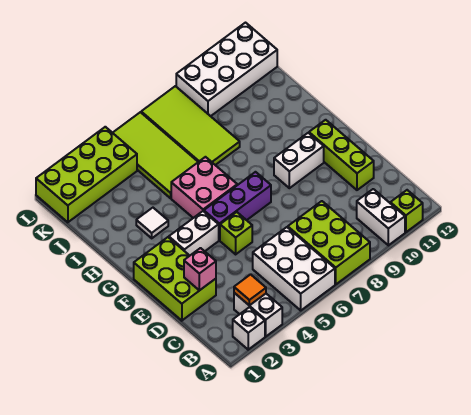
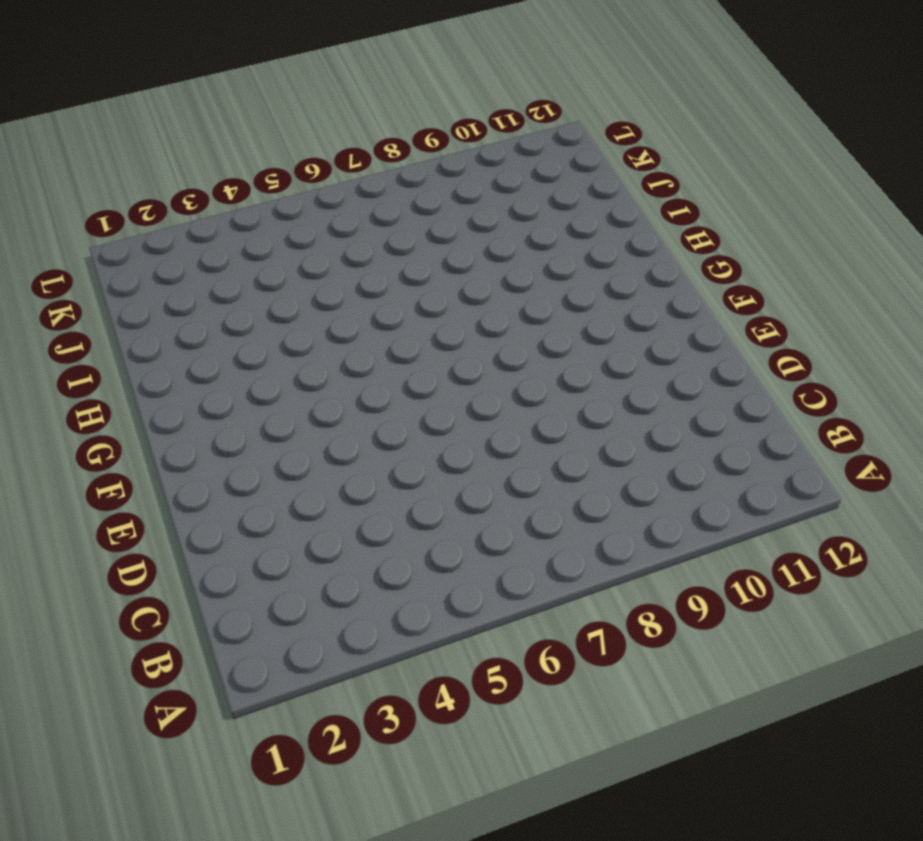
none -> white 1x1 brick [233,307,265,350]
none -> white 1x2 brick [234,293,282,336]
none -> white 2x3 brick [253,227,335,310]

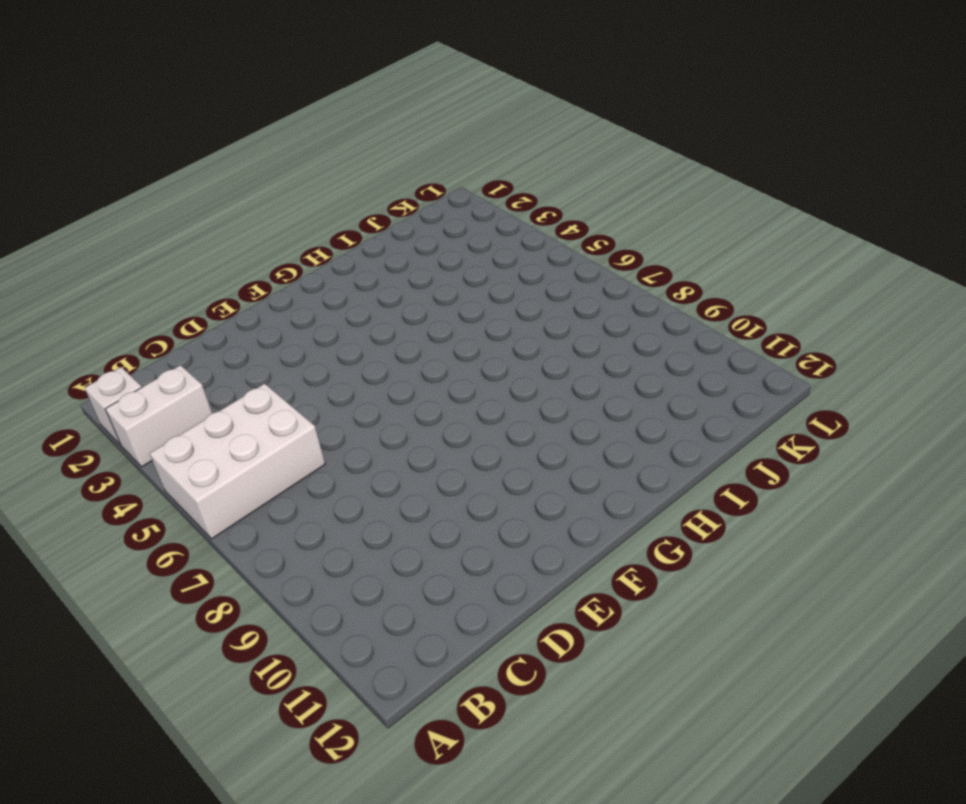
none -> lime 2x3 brick [288,201,370,284]
none -> white 1x2 brick [357,189,405,245]
none -> lime 1x1 brick [390,190,423,232]

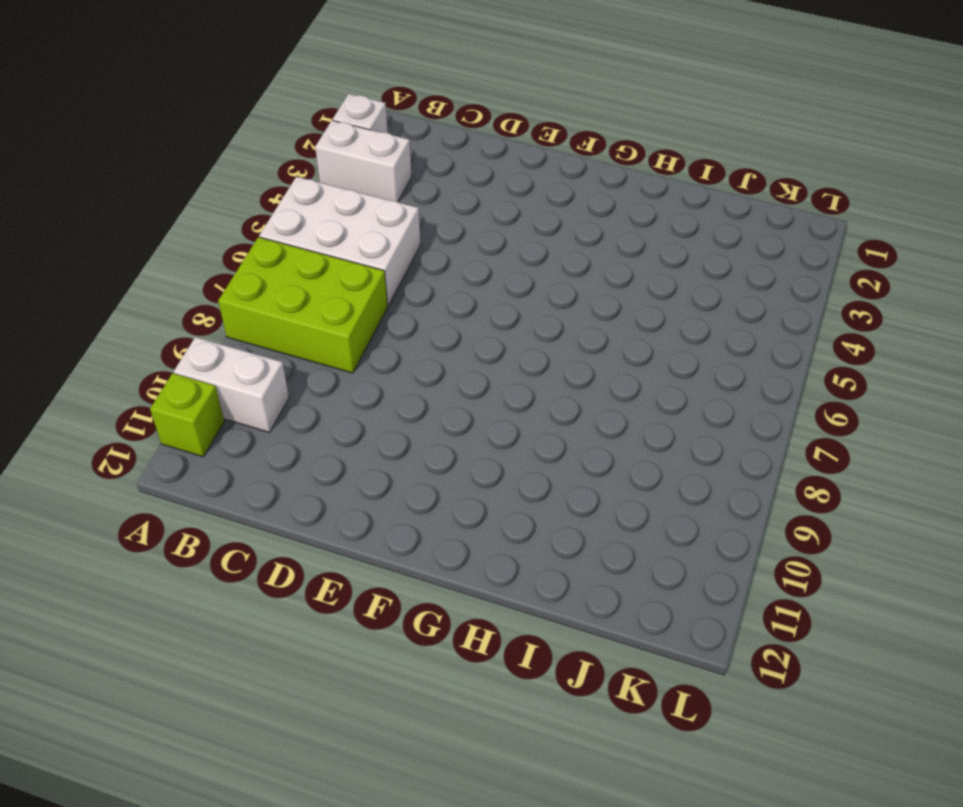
none -> lime 2x3 brick [134,237,216,321]
none -> lime 1x3 brick [309,120,374,190]
none -> lime 1x1 brick [220,212,252,254]

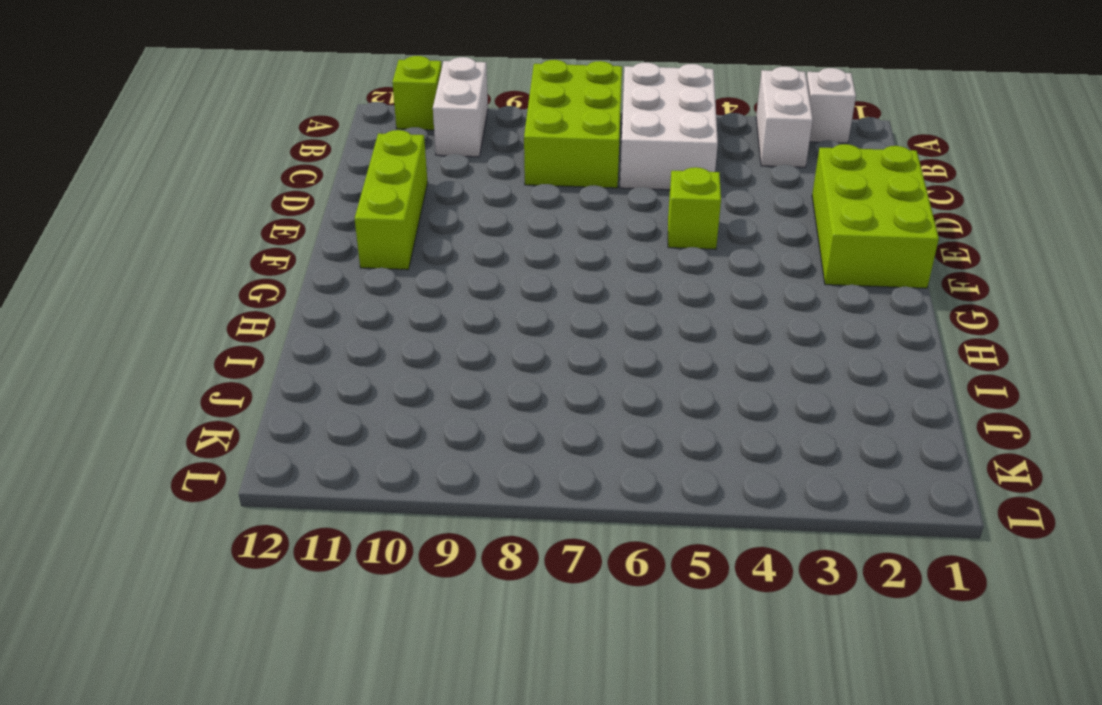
none -> white 1x2 brick [169,211,219,255]
none -> purple 1x3 brick [204,172,271,240]
none -> white 1x2 brick [274,133,324,188]

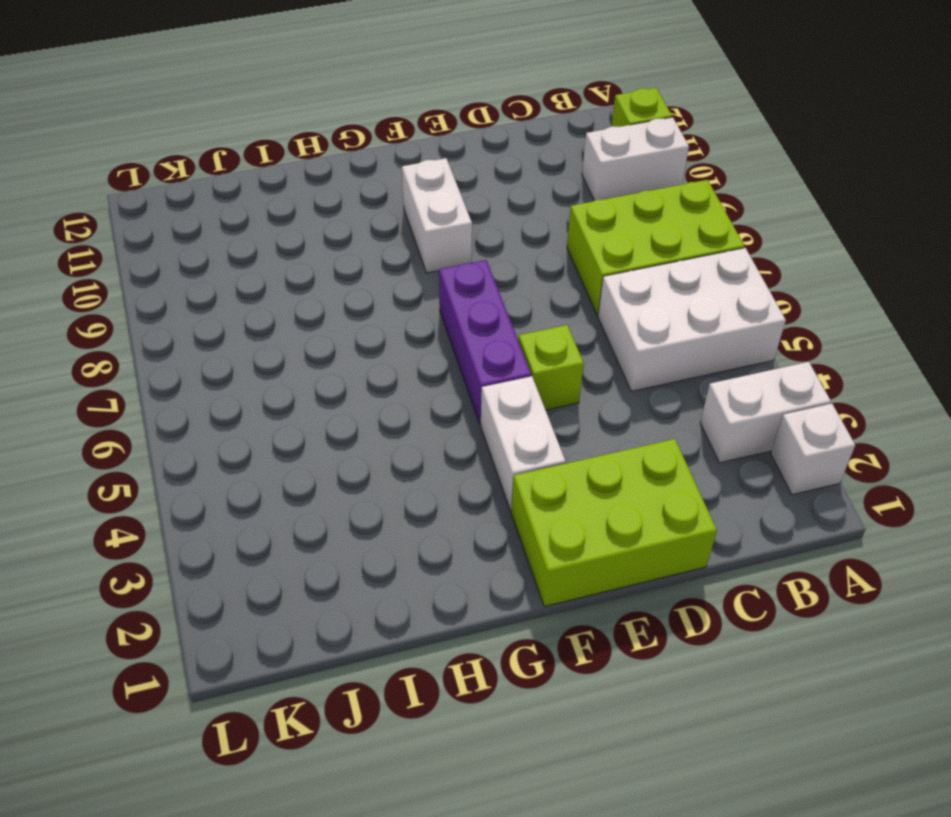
none -> lime 1x3 brick [309,120,374,190]
none -> pink 2x2 brick [171,157,237,218]
none -> white 1x1 tile [136,208,168,238]

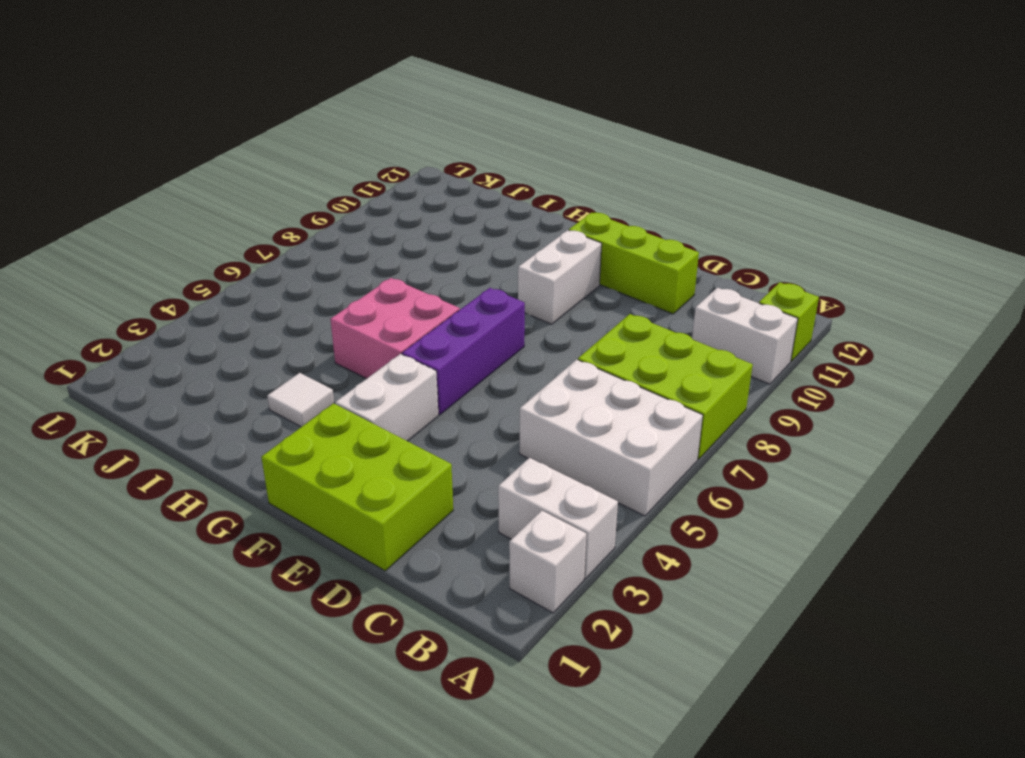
none -> lime 1x1 brick [220,212,252,254]
none -> lime 2x4 tile [113,112,198,198]
none -> lime 2x4 tile [141,86,240,165]

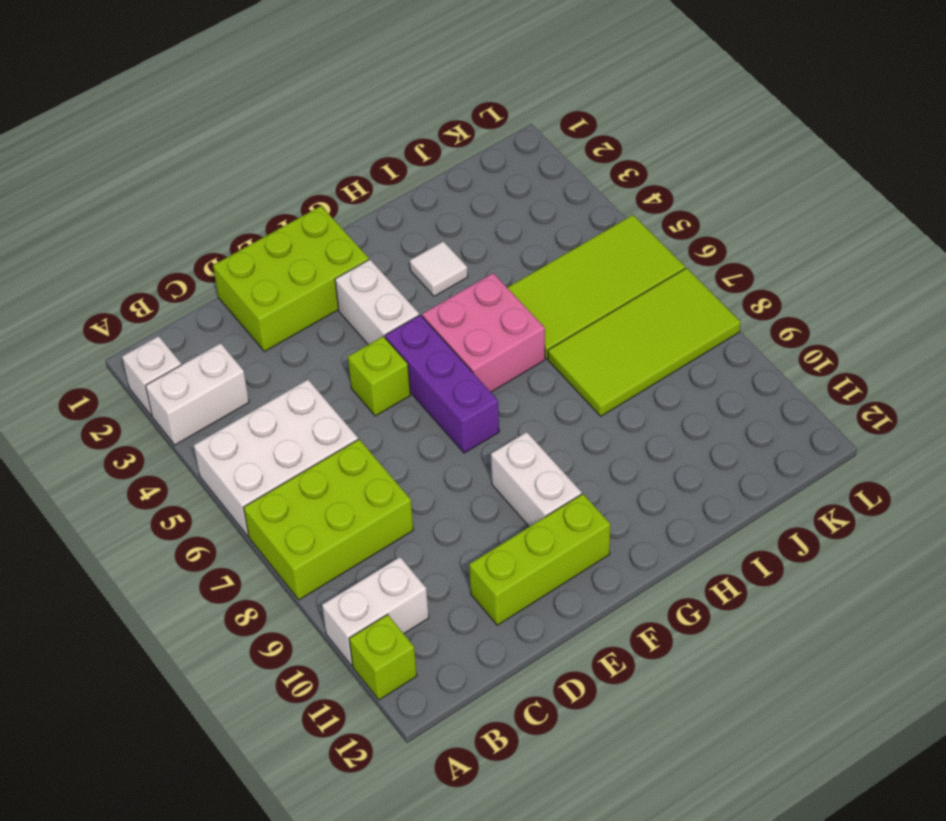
none -> lime 2x4 brick [36,127,137,222]
none -> white 2x4 brick [176,23,277,116]
none -> orange 1x1 tile [234,274,266,305]

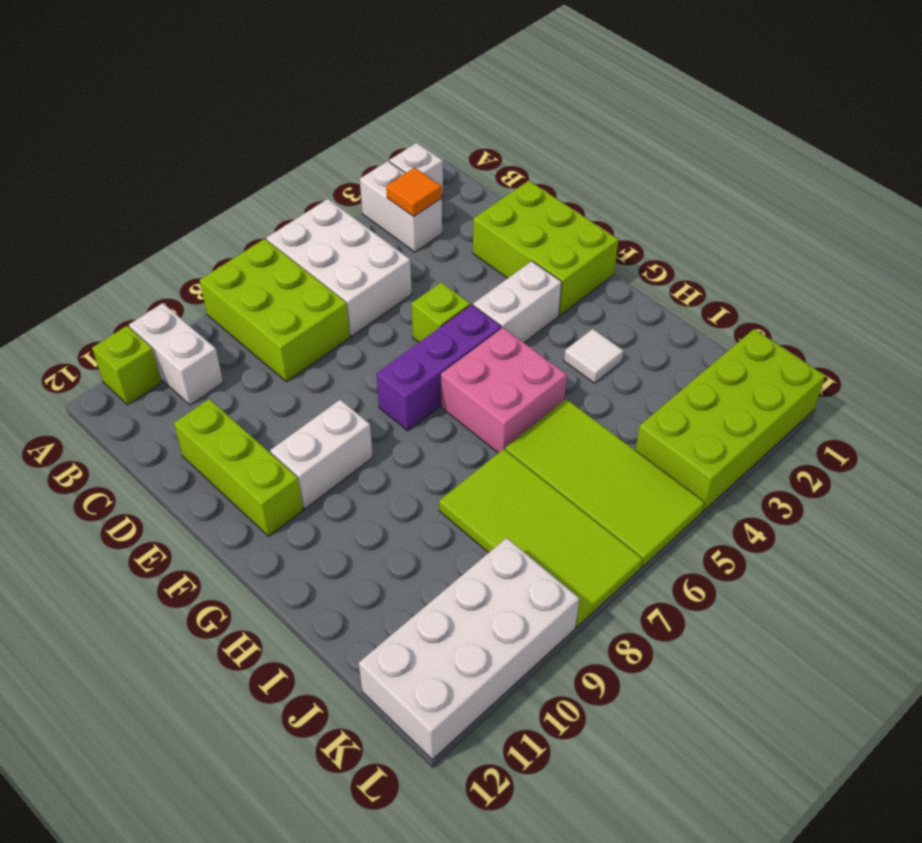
none -> pink 1x1 brick [184,248,216,291]

